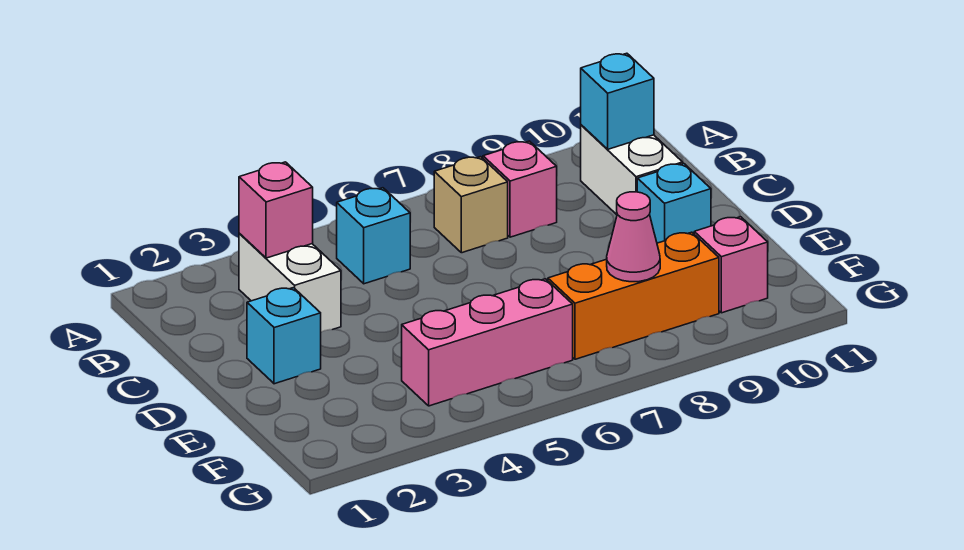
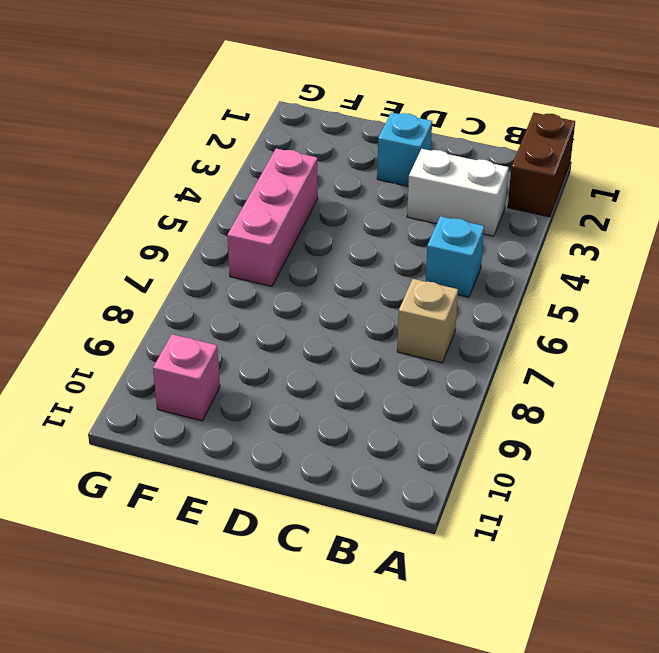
brown 1x2 brick [508,113,575,217] -> none
none -> pink 1x1 brick [483,141,557,237]
none -> white 1x2 brick [581,125,683,215]
none -> cyan 1x1 brick [637,163,711,243]

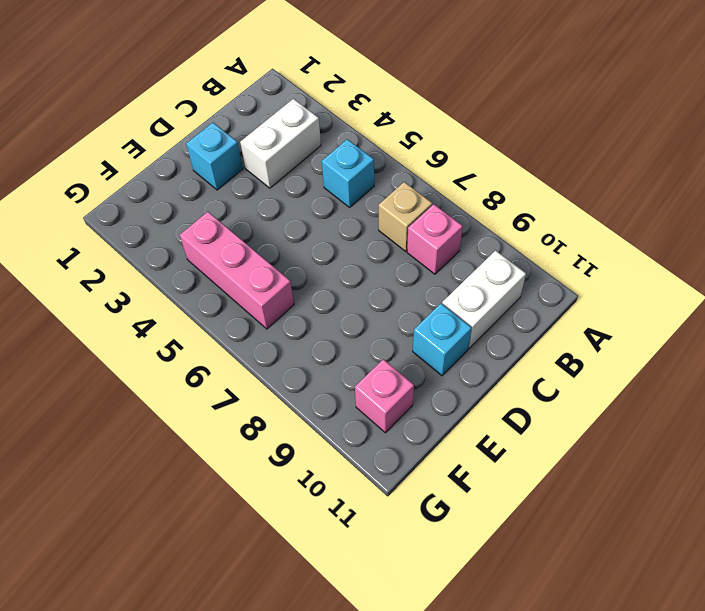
none -> orange 1x3 brick [548,232,719,359]
none -> pink 1x1 brick [239,162,313,258]
none -> cyan 1x1 brick [581,53,654,149]

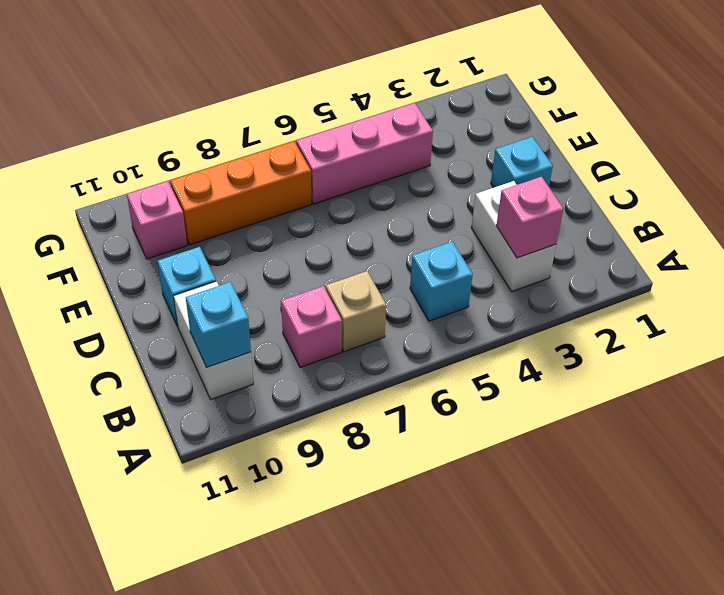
none -> pink 1x1 cone [607,192,660,282]

